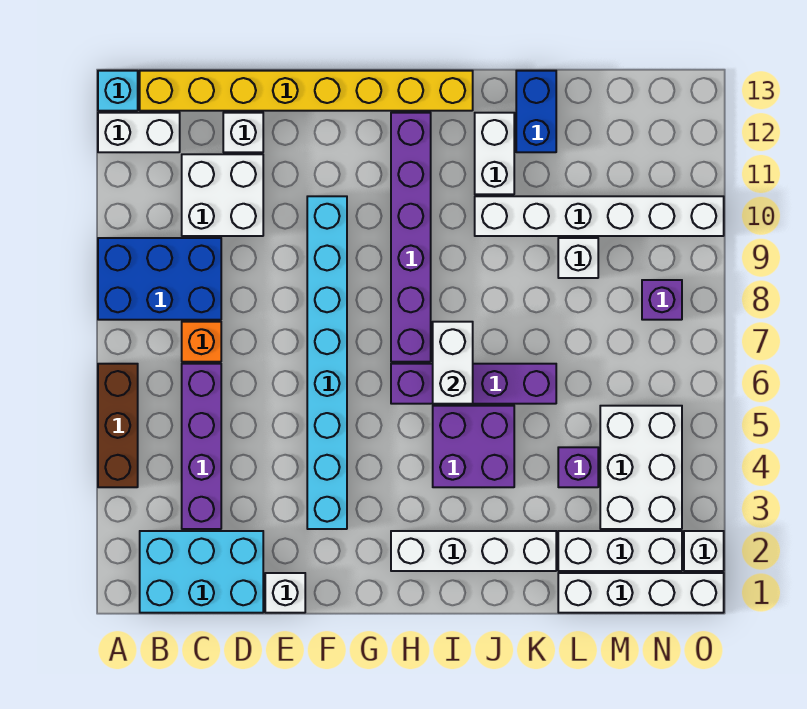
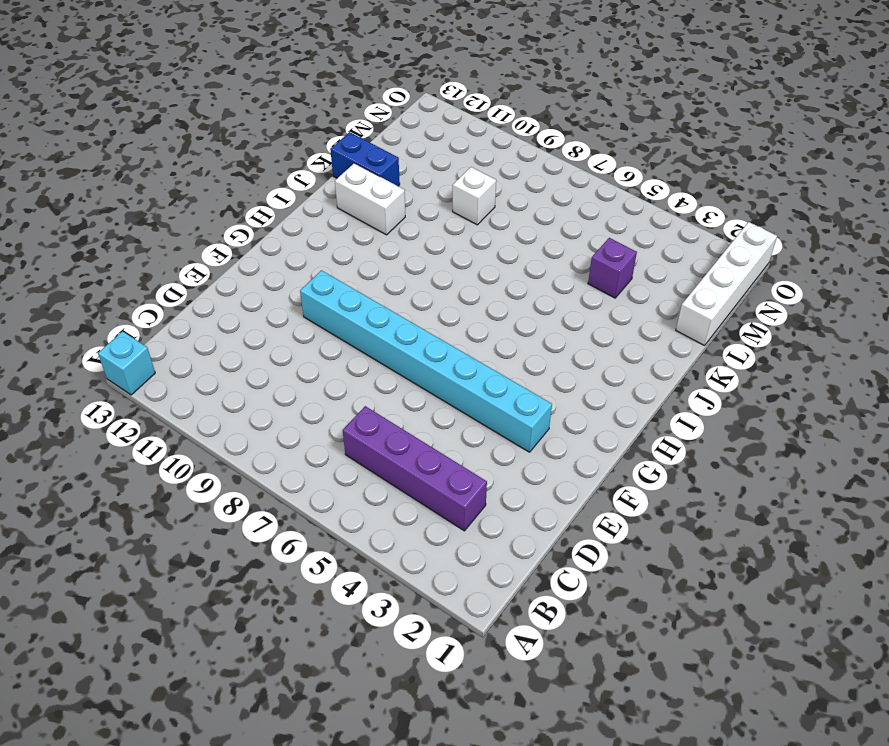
none -> brown 1x3 brick [98,364,138,487]
none -> blue 2x3 brick [98,238,221,320]
none -> white 1x2 brick [98,113,180,152]

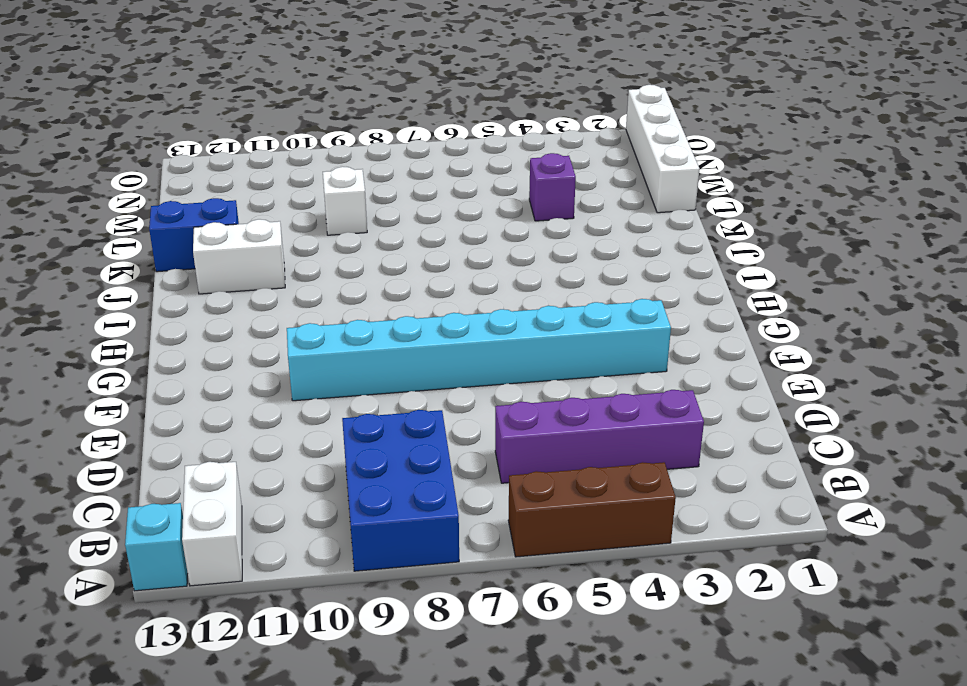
none -> cyan 2x3 brick [140,531,263,613]
none -> yellow 1x8 brick [140,71,473,111]
none -> orange 1x1 brick [182,322,221,362]

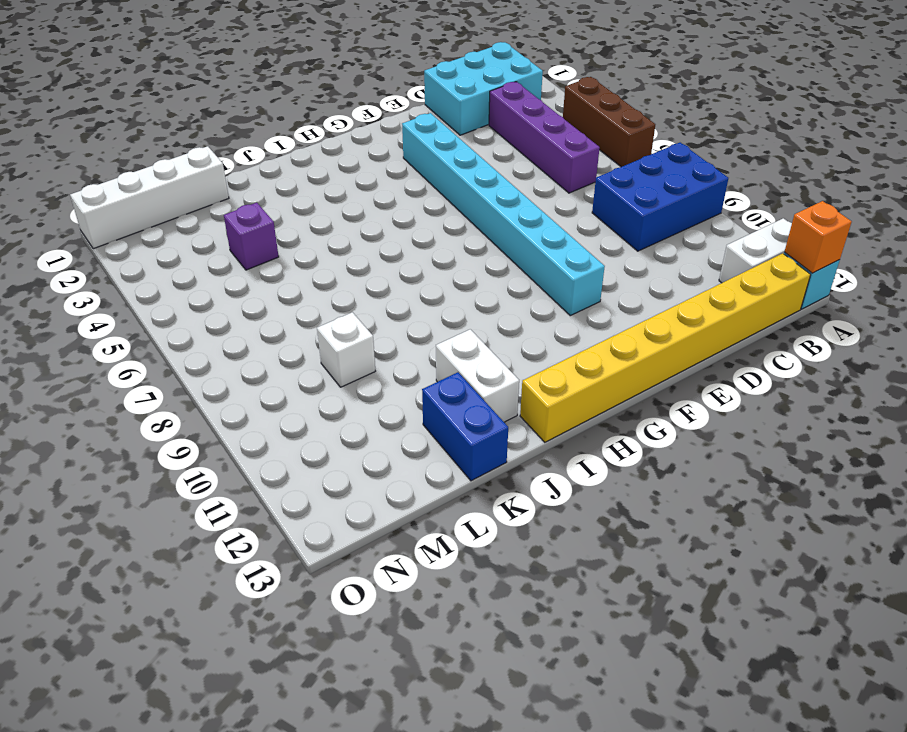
orange 1x1 brick [785,201,851,273] -> orange 1x1 brick moved to [182,322,221,362]
none -> white 2x2 brick [182,154,263,236]
none -> white 1x1 brick [223,113,263,152]
none -> white 1x1 brick [265,573,305,613]

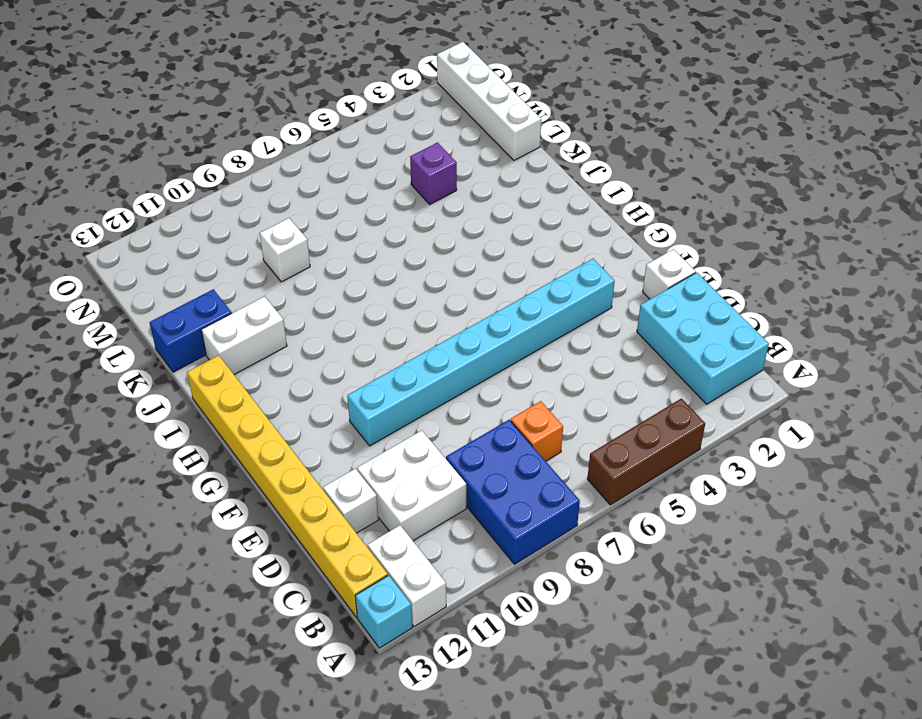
none -> purple 1x4 brick [182,364,221,529]
none -> white 1x4 brick [391,531,556,571]
none -> purple 1x4 brick [391,364,556,404]

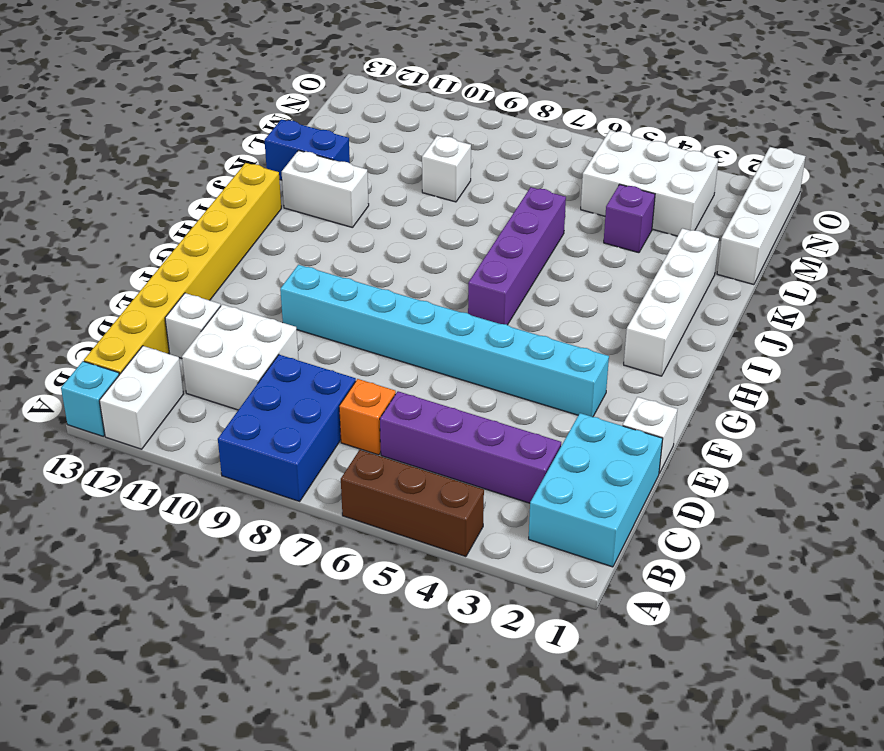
none -> purple 1x6 brick [391,113,431,362]
none -> purple 2x2 brick [433,406,514,487]
none -> white 1x6 brick [475,196,724,236]

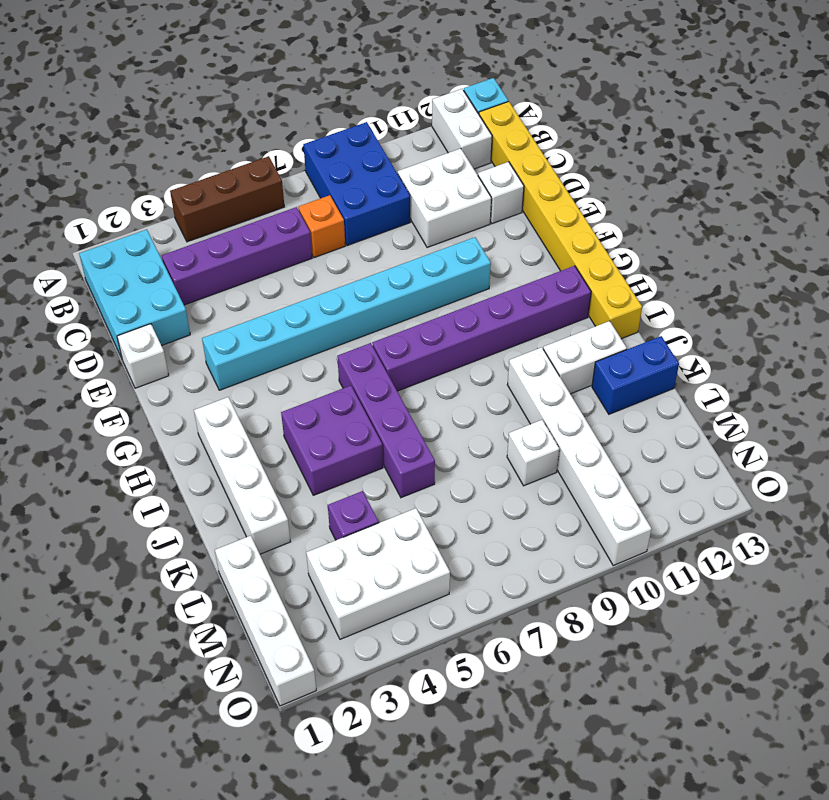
none -> white 1x3 brick [558,531,682,571]
none -> purple 1x1 brick [642,280,682,320]
none -> white 1x1 brick [684,531,724,571]

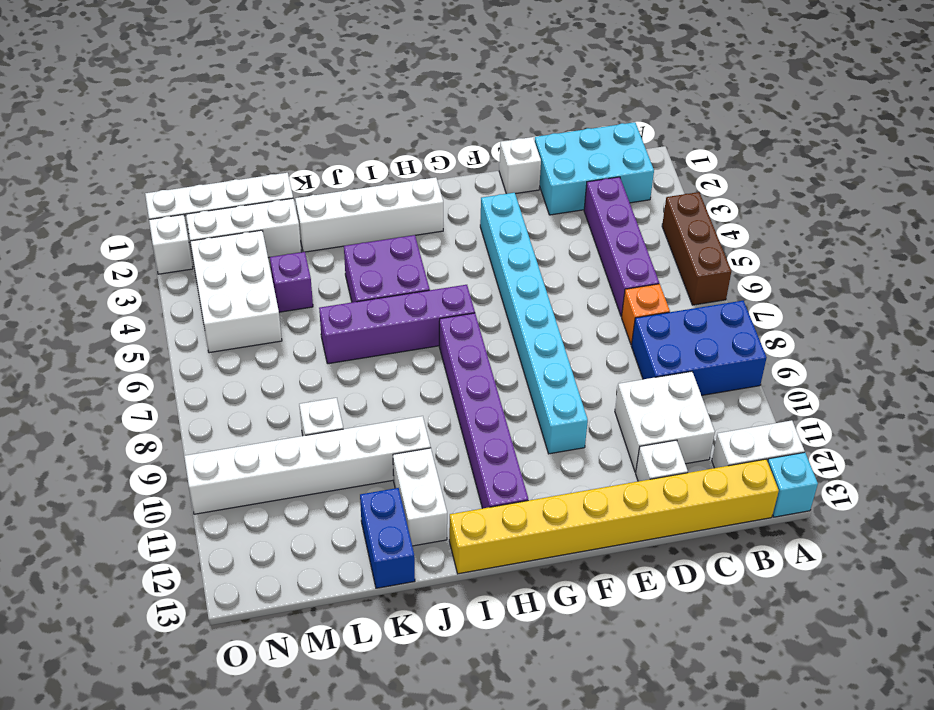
none -> purple 1x1 brick [642,280,682,320]
none -> white 1x2 brick [433,322,473,404]

